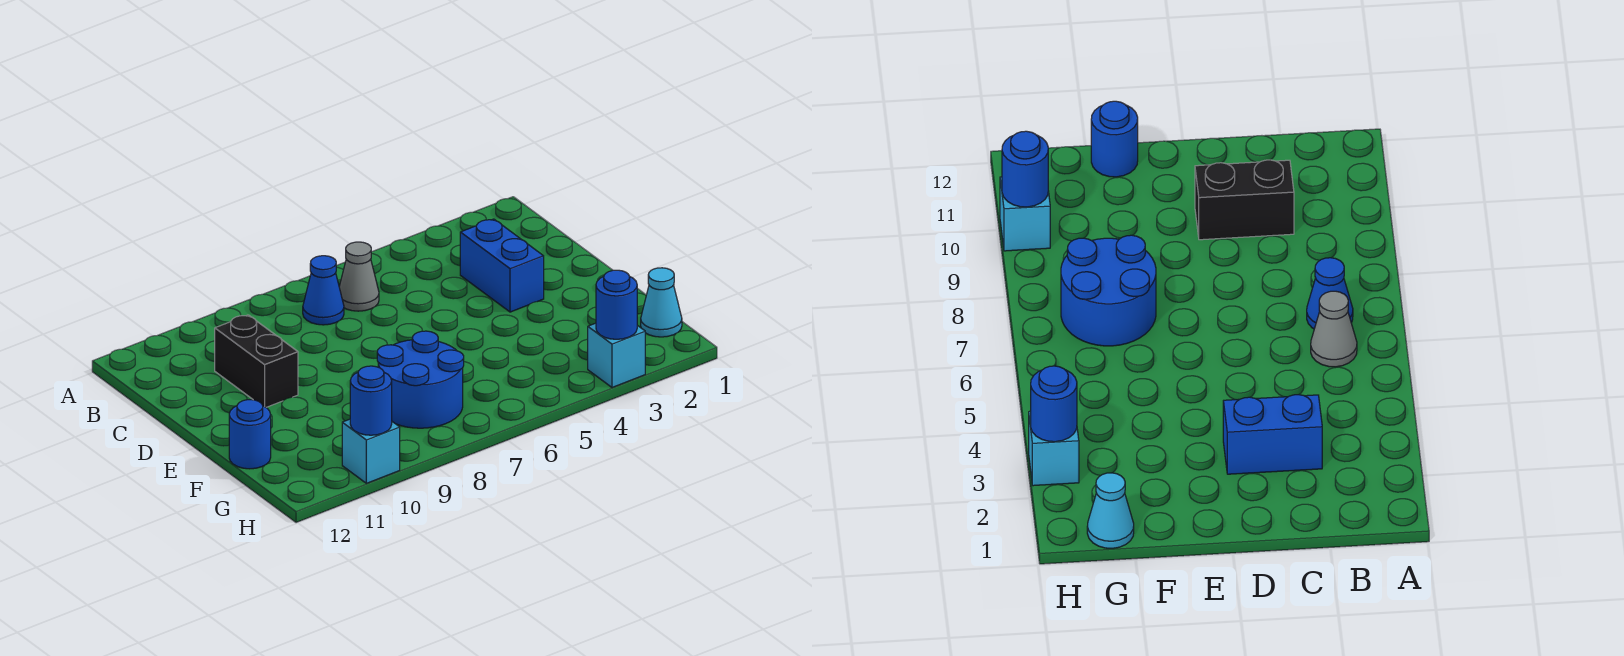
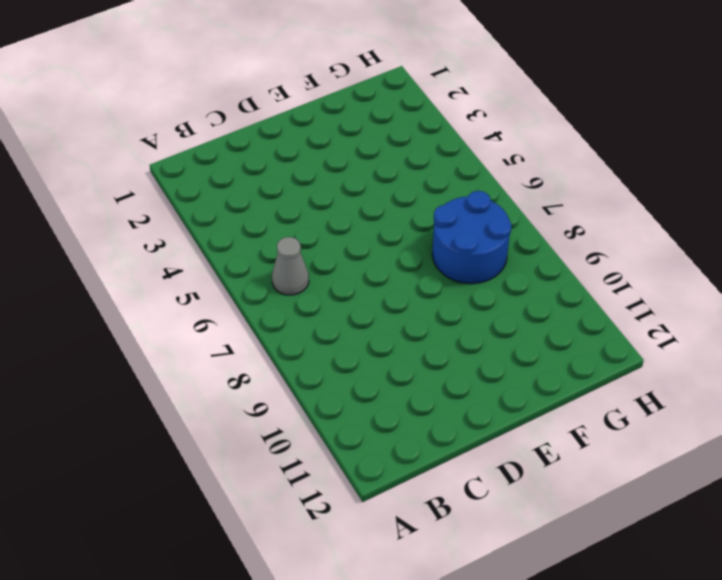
none -> blue 1x1 cone [303,256,344,325]
none -> blue 1x2 brick [460,219,544,312]

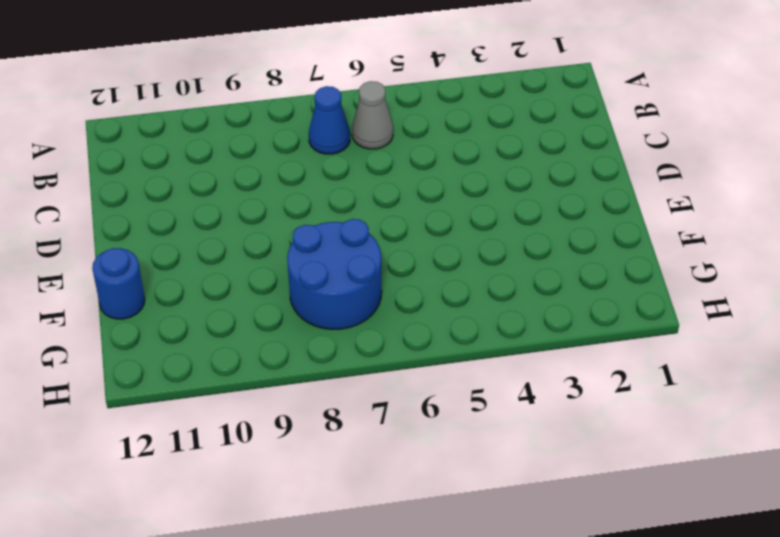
none -> blue 1x2 brick [460,219,544,312]
none -> black 1x2 brick [215,315,298,407]

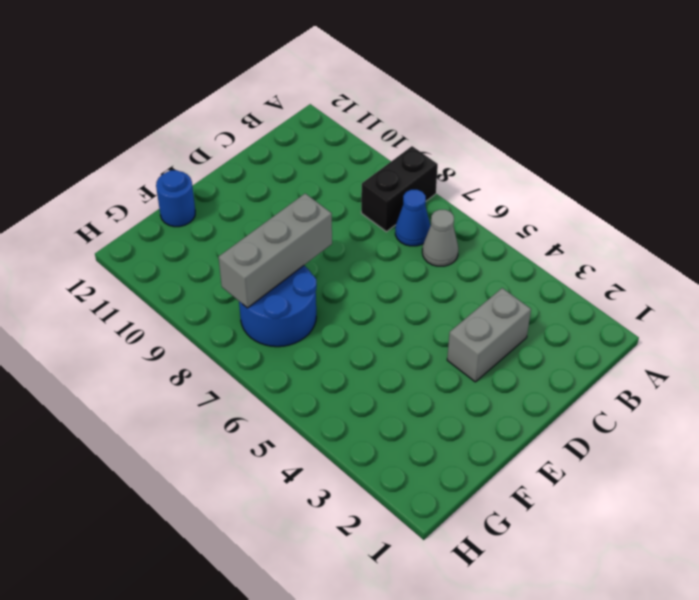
black 1x2 brick [361,146,438,232] -> black 1x2 brick moved to [215,315,298,407]
grey 1x2 brick [447,288,531,382] -> blue 1x2 brick [460,219,544,312]
grey 1x3 brick [219,194,332,308] -> none
none -> cyan 1x1 cone [641,268,682,337]
none -> cyan 1x1 brick [588,323,645,388]

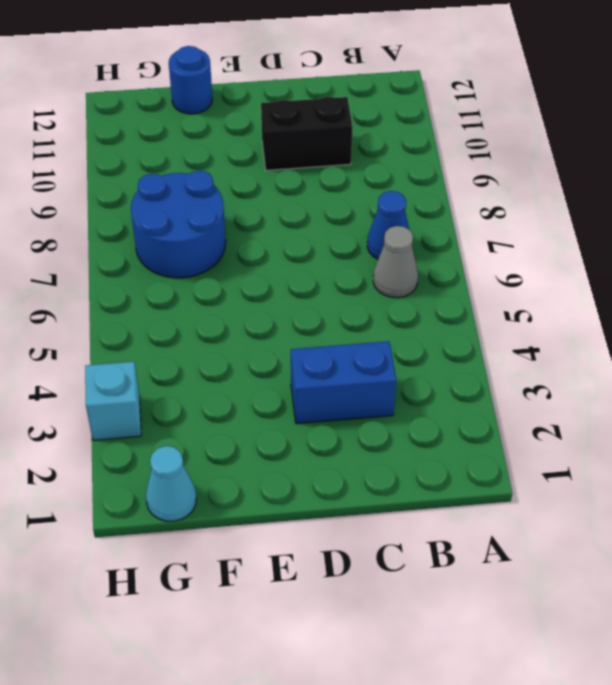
none -> cyan 1x1 brick [342,419,400,483]
none -> blue 1x1 round brick [596,270,637,339]

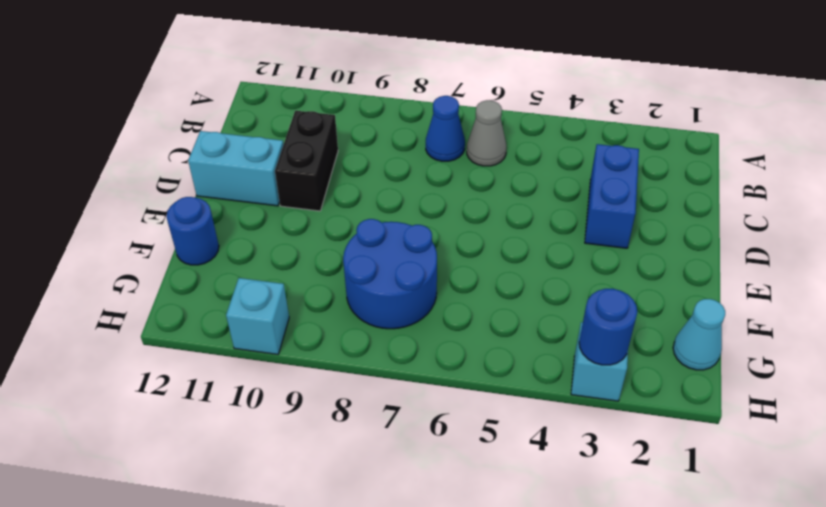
cyan 1x2 brick [188,131,284,206] -> none
none -> blue 1x1 round brick [350,366,392,435]

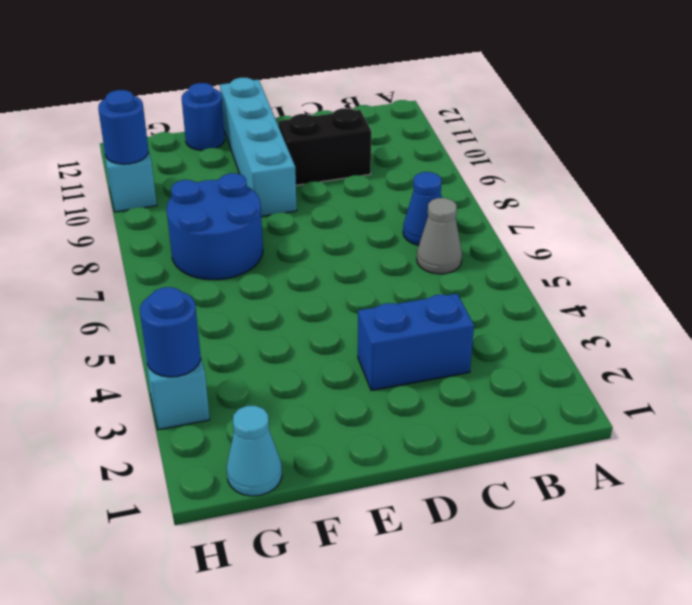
cyan 1x4 brick [220,78,297,216] -> none

